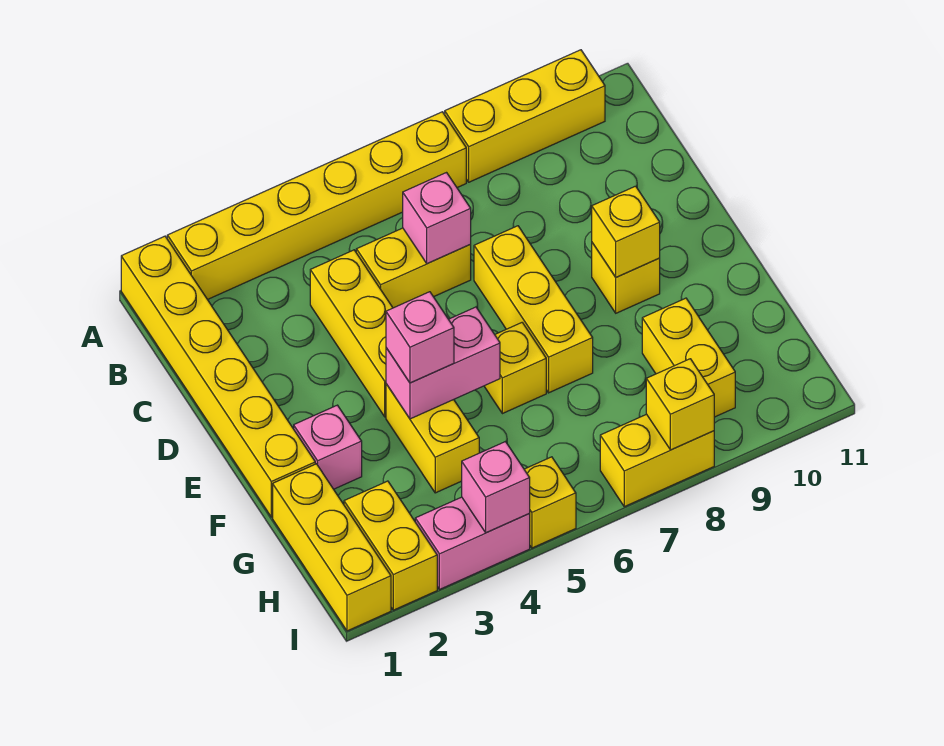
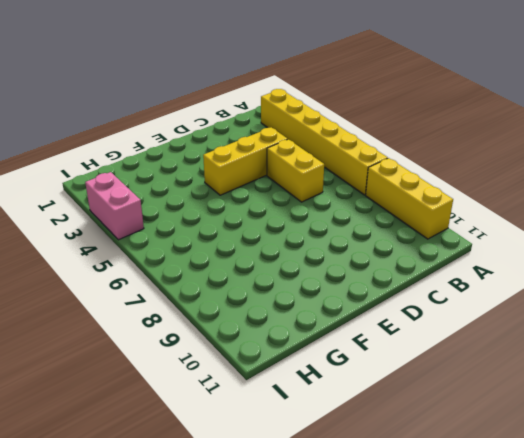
none -> yellow 1x6 brick [121,236,315,517]
none -> yellow 1x3 brick [474,226,593,393]
none -> yellow 1x1 brick [592,243,660,313]

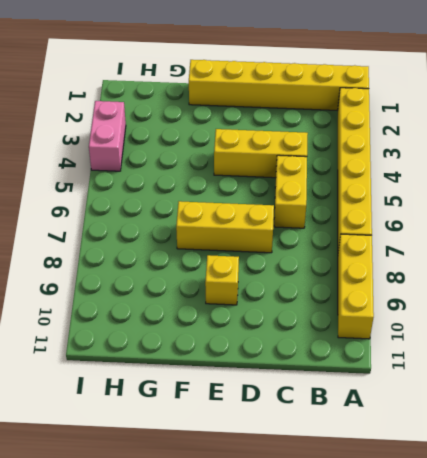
none -> pink 1x1 brick [294,405,362,489]
none -> yellow 1x2 brick [386,384,479,493]
none -> yellow 1x1 brick [484,323,546,414]

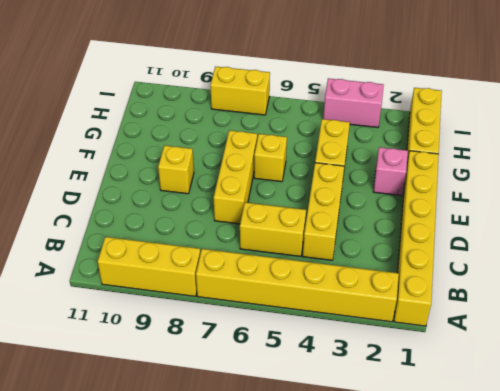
none -> yellow 1x2 brick [642,298,735,417]
none -> yellow 1x2 brick [344,481,437,610]
none -> yellow 1x1 brick [524,457,576,548]

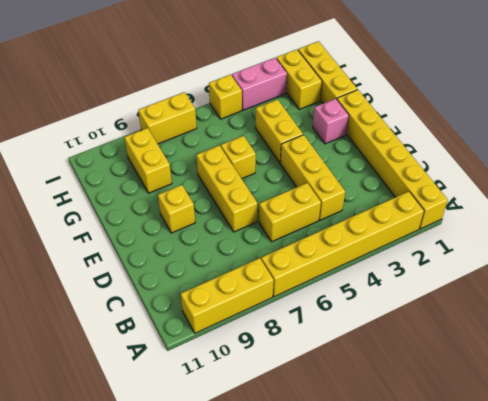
none -> pink 1x1 brick [403,173,471,263]
none -> yellow 1x1 brick [592,186,660,277]
none -> pink 1x2 brick [386,307,500,419]

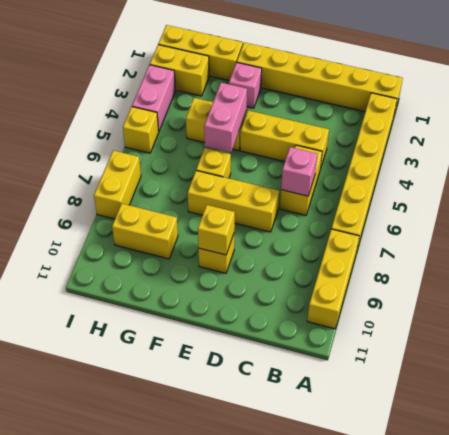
none -> pink 1x1 brick [462,442,530,533]
none -> yellow 1x1 brick [646,359,714,450]
none -> pink 1x1 brick [386,292,454,383]

